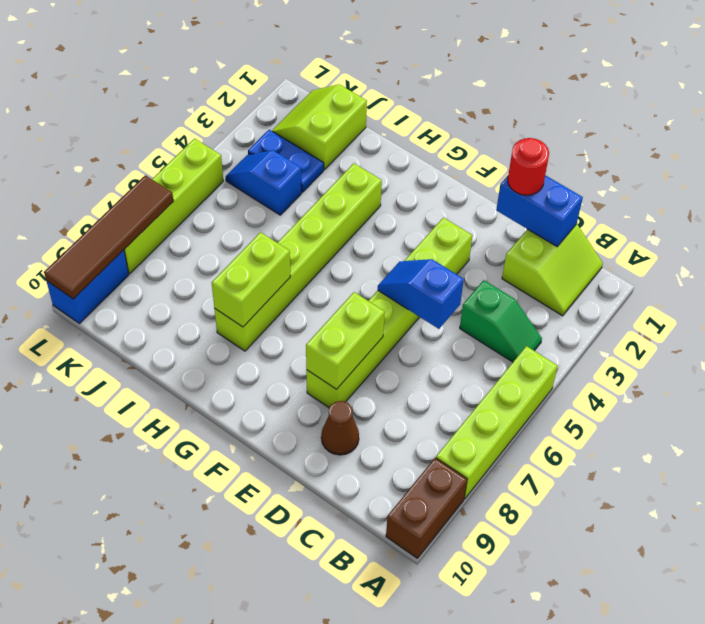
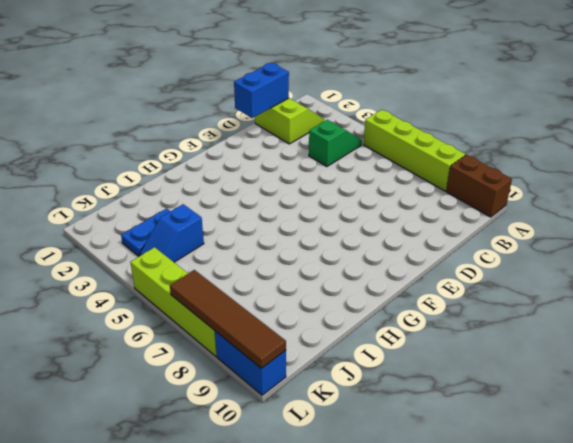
none -> brown 1x1 cone [321,401,359,455]
none -> lime 1x6 brick [306,218,472,408]
none -> lime 1x6 brick [214,163,382,351]

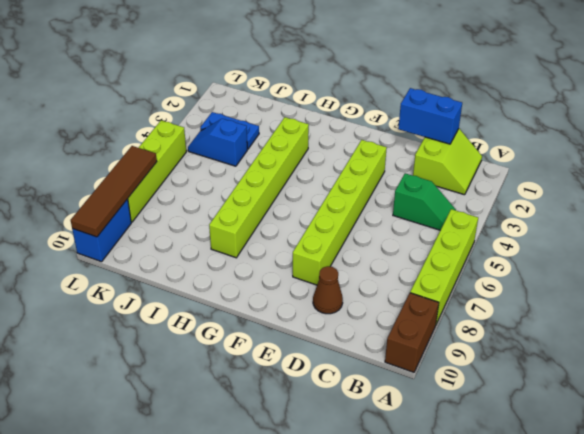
none -> lime 2x2 slope [272,84,367,170]
none -> blue 1x2 slope [378,259,464,329]
none -> lime 1x2 brick [306,292,385,389]

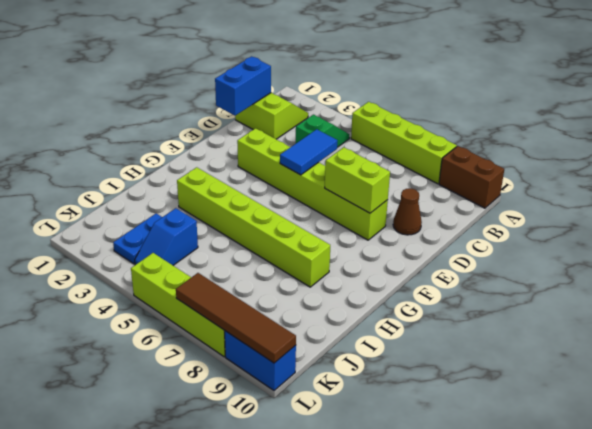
blue 1x2 tile [280,129,338,175] -> blue 1x2 slope [378,259,464,329]
none -> lime 2x2 slope [272,84,367,170]
none -> lime 1x2 brick [212,232,291,327]
none -> red 1x1 round brick [508,138,549,195]

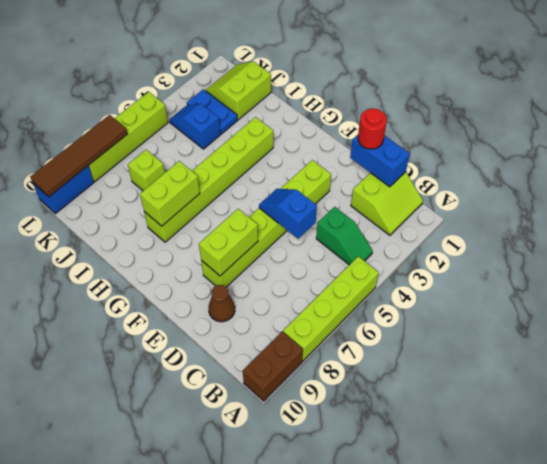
lime 1x1 brick [128,150,165,191] -> none

